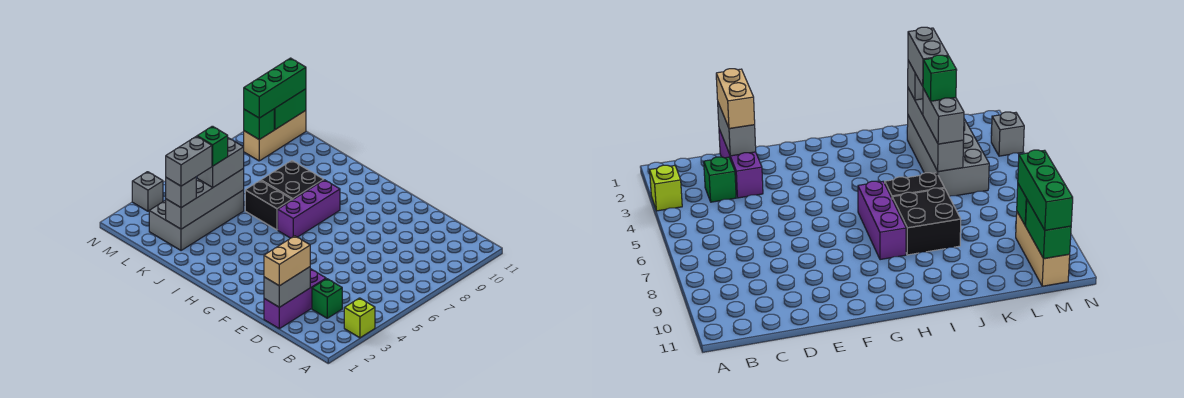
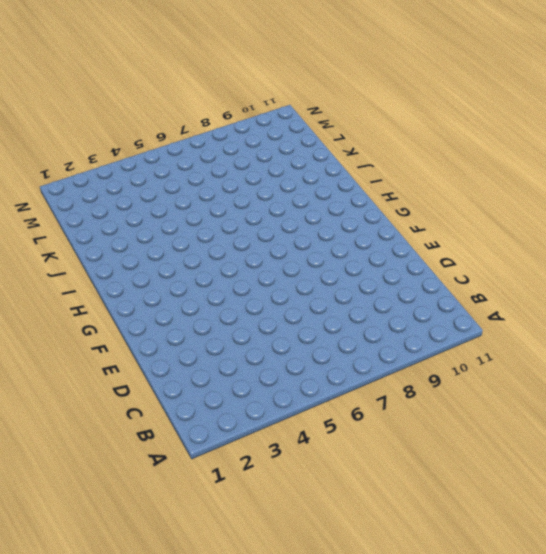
none -> lime 1x1 brick [344,298,375,338]
none -> green 1x1 brick [312,279,342,318]
none -> purple 1x3 brick [264,269,326,329]

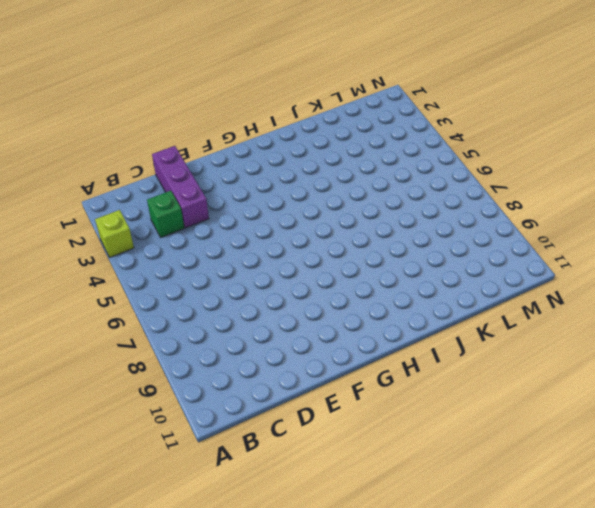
none -> purple 1x3 brick [278,180,340,238]
none -> black 1x2 brick [245,180,292,230]
none -> black 2x2 brick [261,161,324,200]

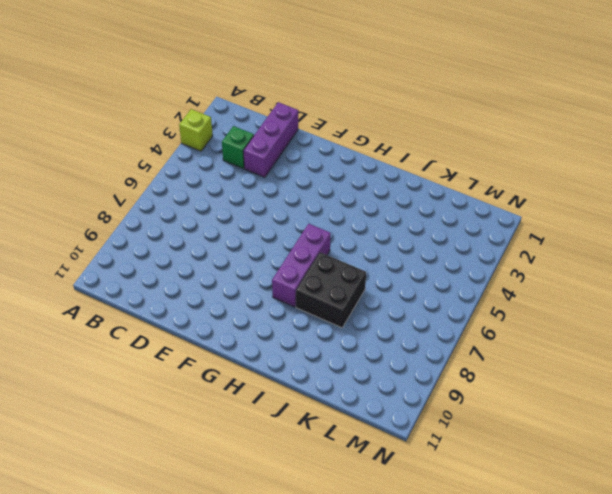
none -> black 1x2 brick [245,180,292,230]
none -> grey 2x4 brick [149,190,244,251]
none -> tan 1x3 brick [244,110,306,161]

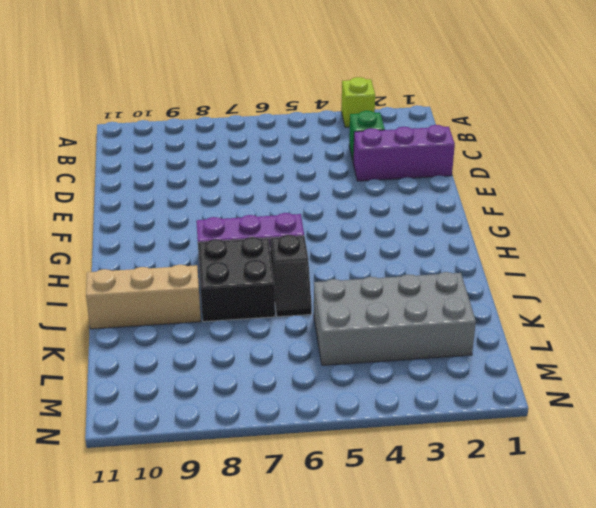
black 1x2 slope [270,235,312,317] -> black 1x2 brick [245,180,292,230]
tan 1x3 brick [86,265,201,329] -> tan 1x3 brick moved to [244,110,306,161]
none -> grey 1x1 brick [132,172,163,211]
none -> grey 1x2 brick [264,267,310,307]
none -> grey 1x4 brick [166,168,244,229]

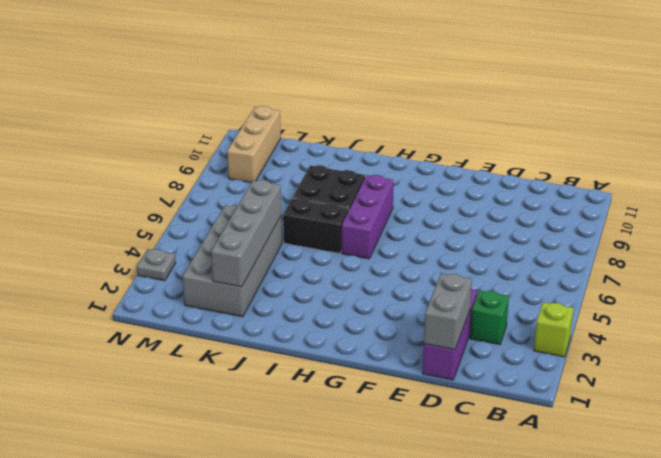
grey 1x1 plate [137,249,176,281] -> grey 1x1 brick [132,172,163,211]
none -> green 1x1 brick [244,109,274,140]
none -> green 1x2 brick [274,89,306,129]
none -> tan 1x2 brick [264,236,310,286]

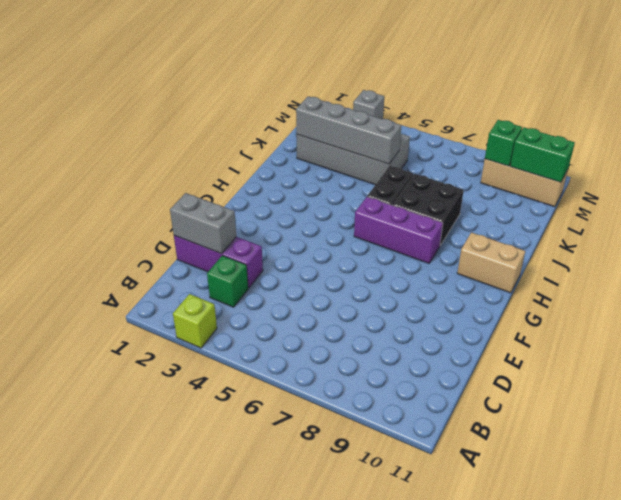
tan 1x2 brick [457,232,525,293] -> tan 1x2 brick moved to [264,236,310,286]
none -> grey 1x1 brick [166,177,196,208]
none -> grey 1x2 brick [197,138,244,187]
none -> green 1x3 brick [244,58,306,118]

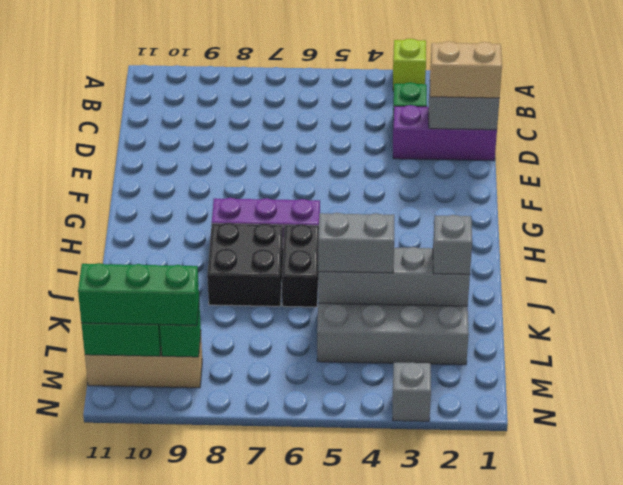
none -> grey 1x2 brick [166,136,212,186]
none -> green 1x1 brick [197,126,228,166]

